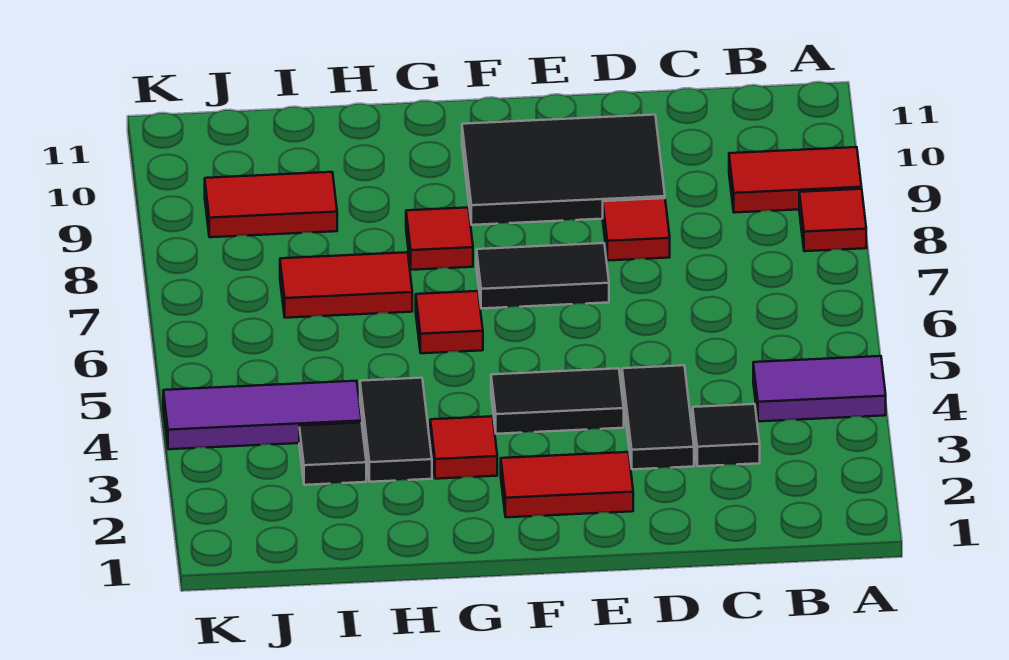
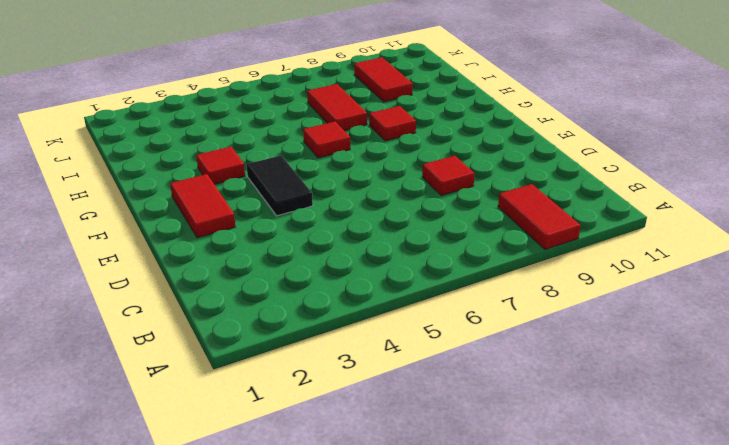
none -> purple 1x2 tile [753,356,886,421]
none -> red 1x1 tile [799,189,866,251]
none -> black 1x1 tile [693,404,760,466]

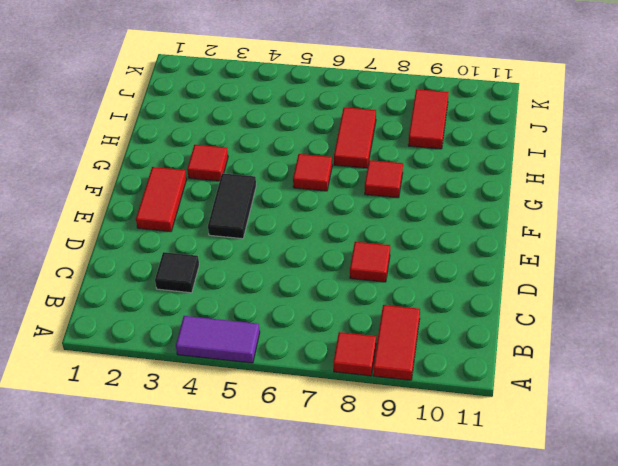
purple 1x2 tile [176,316,260,363] -> purple 1x2 tile turned to [753,356,886,421]
none -> black 1x2 tile [622,365,694,469]
none -> black 2x3 tile [462,115,665,225]
none -> black 1x2 tile [477,243,609,309]

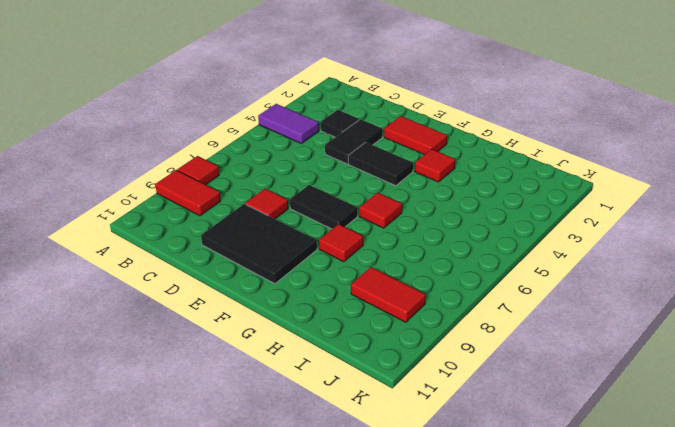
none -> black 1x2 tile [360,378,432,482]
none -> red 1x2 tile [280,252,412,318]
none -> black 1x1 tile [299,423,366,485]

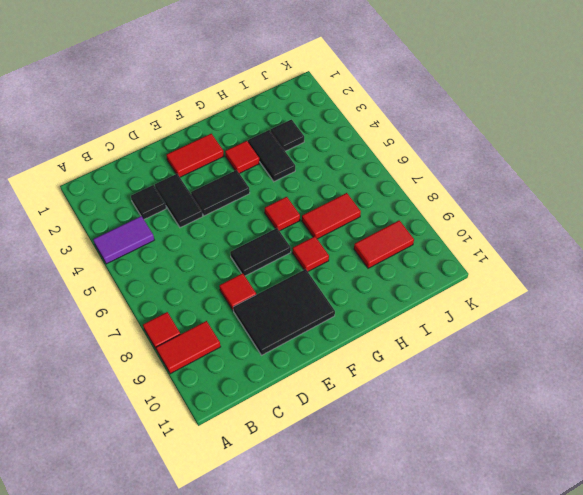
none -> purple 1x3 tile [163,381,361,449]

